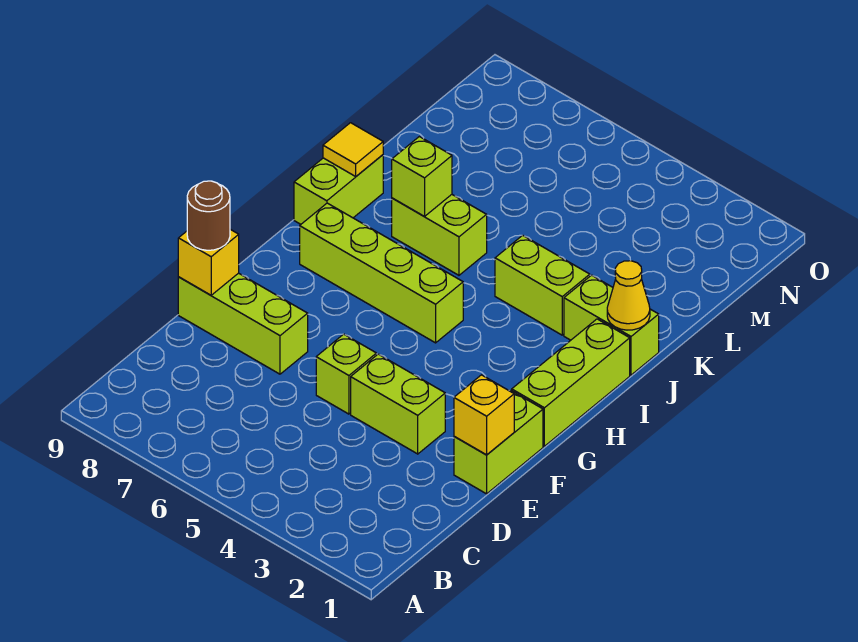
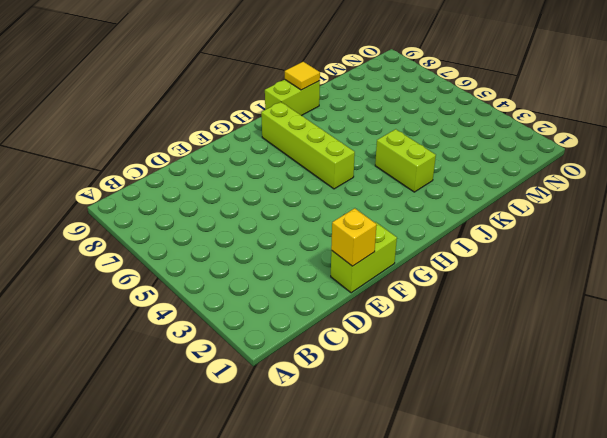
none -> lime 1x2 brick [351,354,445,454]
none -> lime 1x1 brick [316,334,376,414]
none -> lime 1x3 brick [178,273,308,374]

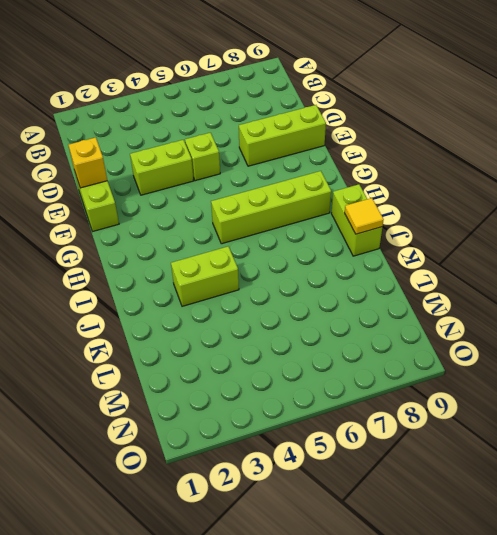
none -> lime 1x3 brick [512,319,630,446]
none -> lime 1x2 brick [564,275,659,375]
none -> lime 1x2 brick [392,195,487,275]

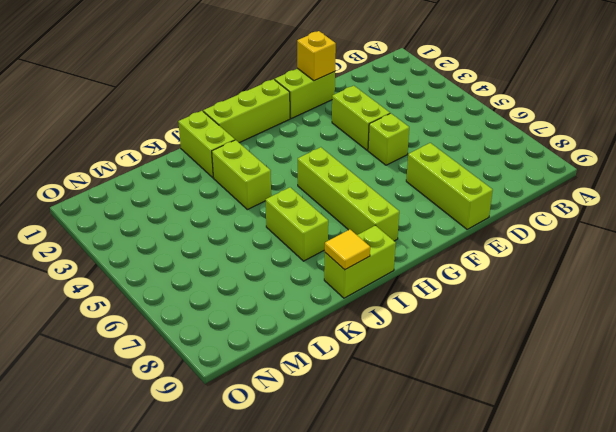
none -> yellow 1x1 brick [178,229,239,295]
none -> yellow 1x1 cone [607,261,650,330]
none -> lime 1x1 brick [392,137,452,216]

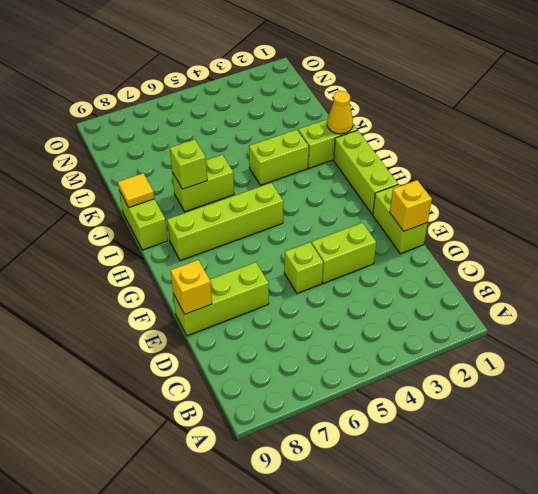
none -> brown 1x1 round brick [187,181,230,250]

